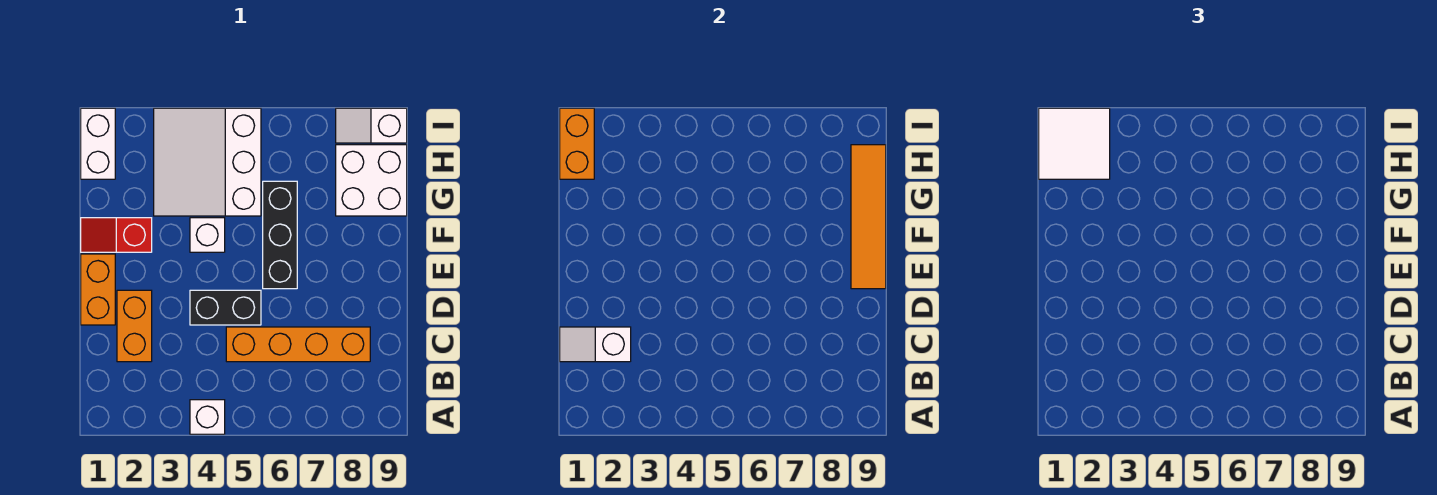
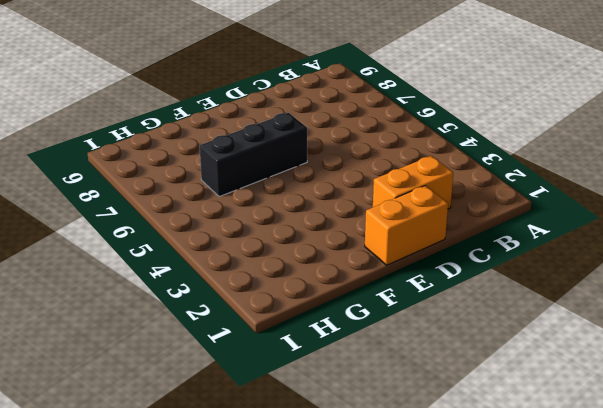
none -> white 1x1 brick [190,400,225,434]
none -> orange 1x4 brick [226,327,370,362]
none -> black 1x2 brick [190,290,261,325]

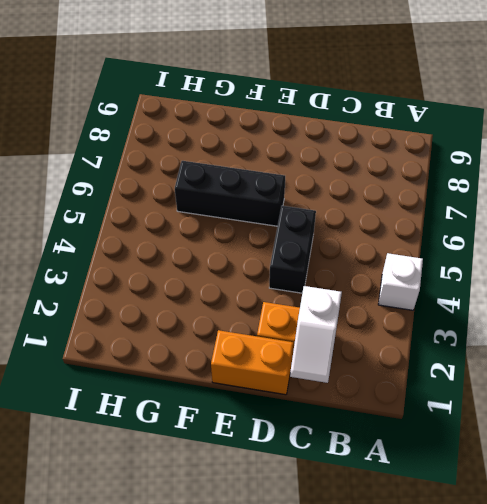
none -> orange 1x4 brick [226,327,370,362]
none -> red 1x2 slope [81,218,152,252]
none -> white 1x1 brick [190,218,225,252]

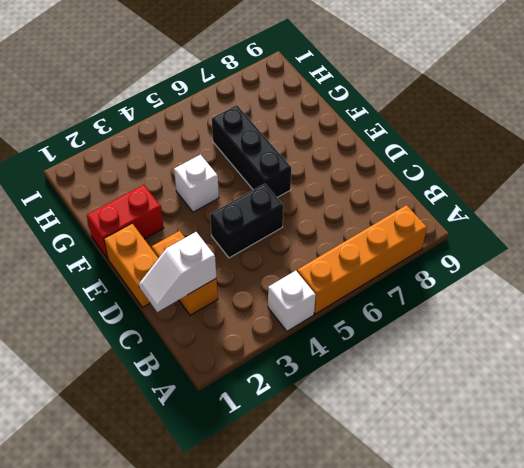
orange 1x4 brick [297,205,427,314] -> orange 1x4 brick moved to [226,327,370,362]
red 1x2 brick [87,185,164,259] -> red 1x2 slope [81,218,152,252]
none -> white 3x3 slope [154,108,261,216]
none -> white 2x2 brick [336,145,407,216]
none -> white 1x2 brick [81,108,115,179]

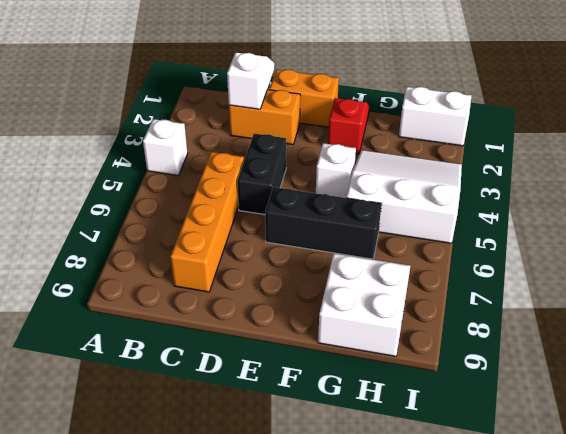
none -> white 1x2 slope [336,108,407,143]
none -> orange 1x4 tile [851,145,886,289]
none -> orange 1x2 brick [560,108,594,179]

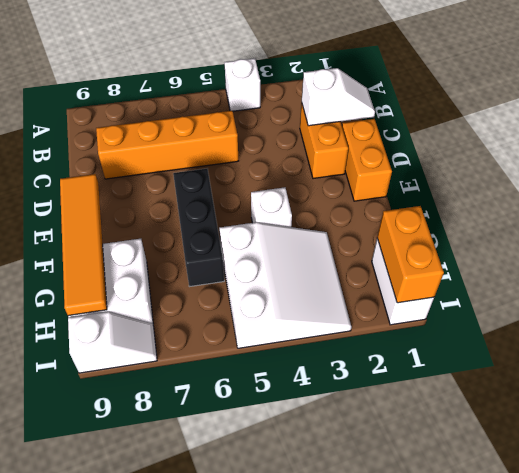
none -> black 1x2 brick [190,290,261,325]
none -> red 1x2 slope [81,218,152,252]
none -> white 2x2 tile [1039,108,1110,179]

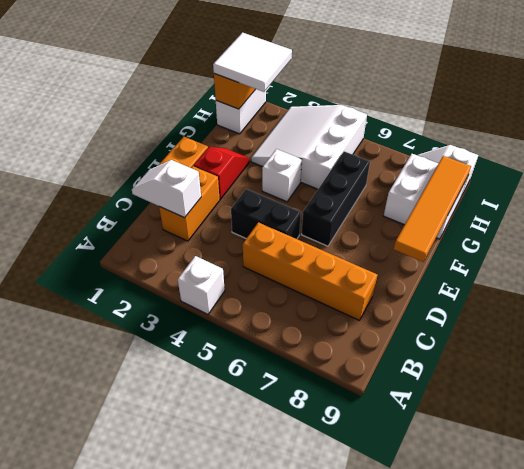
red 1x2 slope [194,146,249,199] -> red 1x2 slope turned to [81,218,152,252]

